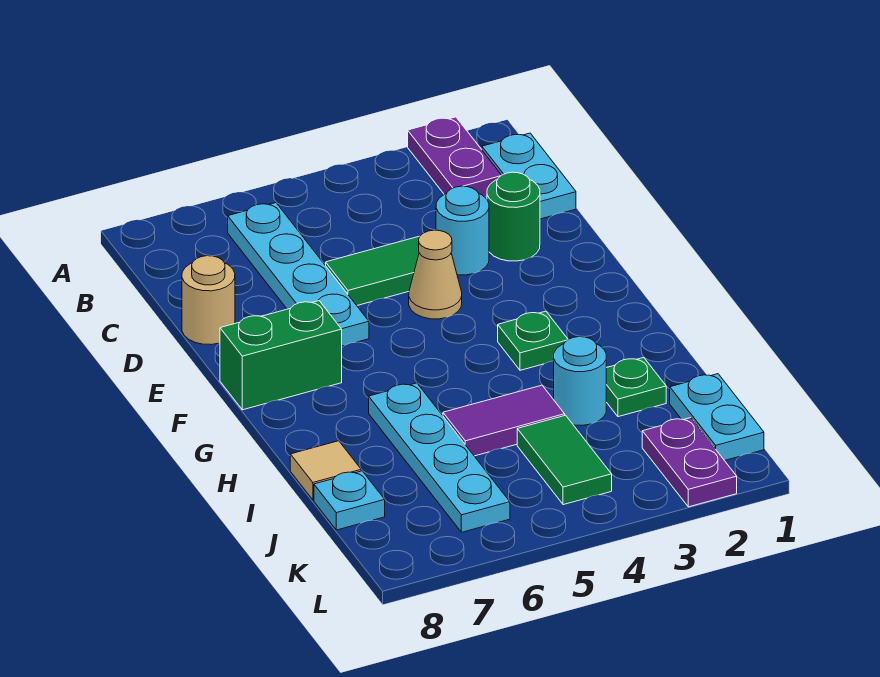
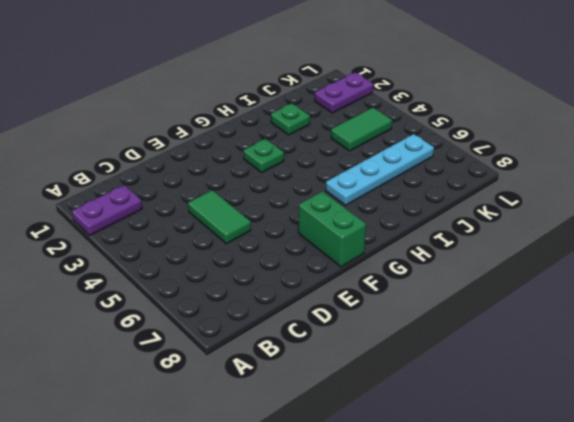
none -> cyan 1x2 plate [482,133,576,219]
none -> cyan 1x4 plate [228,203,369,346]
none -> green 1x1 round brick [487,172,540,261]

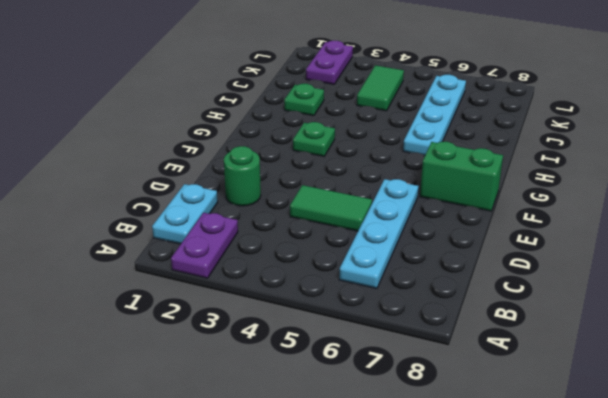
none -> cyan 1x1 round brick [436,186,489,275]
none -> tan 1x1 round brick [182,256,235,345]
none -> tan 1x1 cone [409,230,462,319]

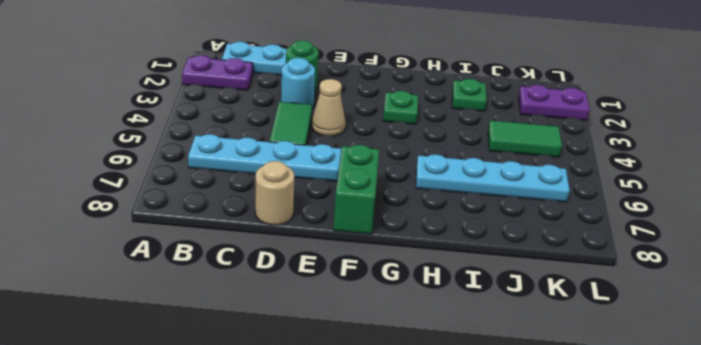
none -> cyan 1x1 round brick [554,337,606,425]
none -> purple 1x2 tile [443,385,565,456]
none -> tan 1x1 tile [290,441,361,500]

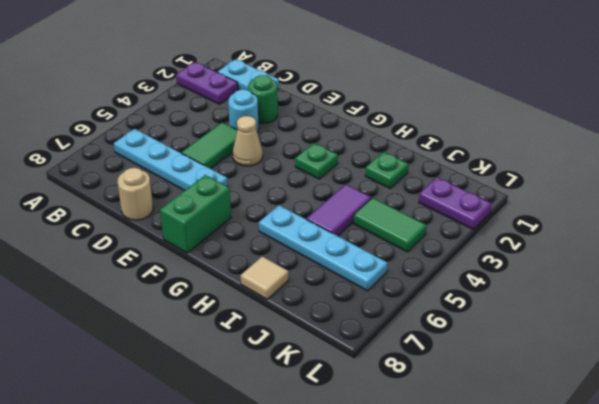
none -> cyan 1x1 round brick [554,337,606,425]
none -> cyan 1x2 plate [670,374,764,461]
none -> cyan 1x1 plate [314,471,385,530]

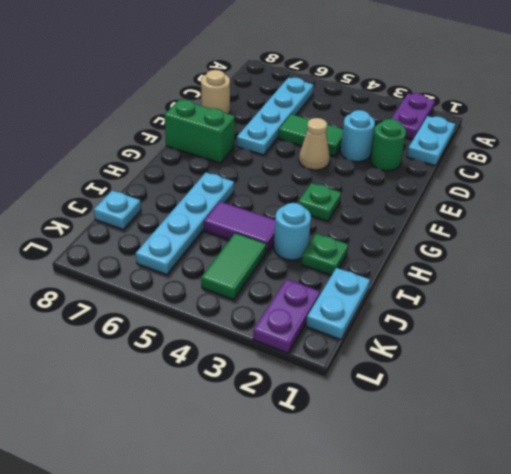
none -> tan 1x1 tile [290,441,361,500]

